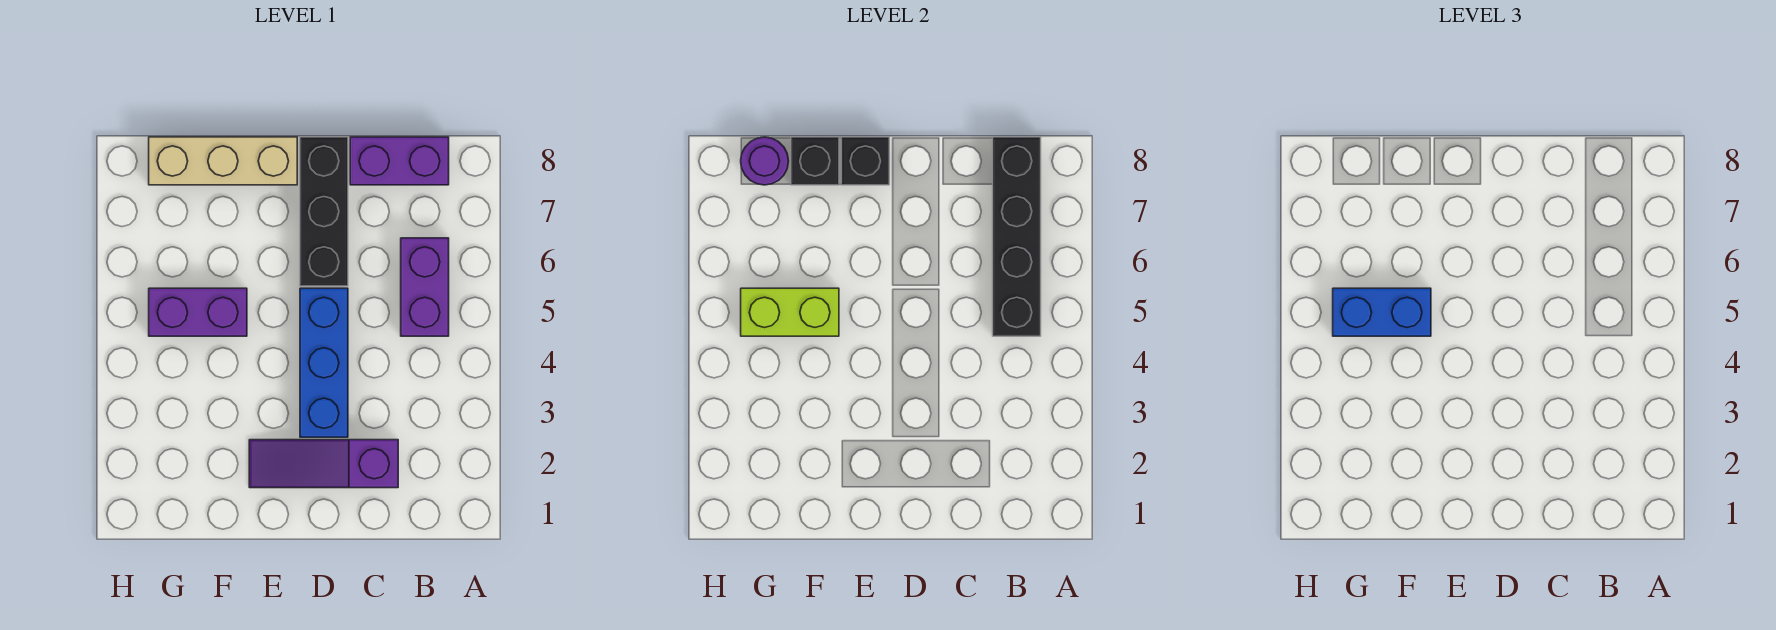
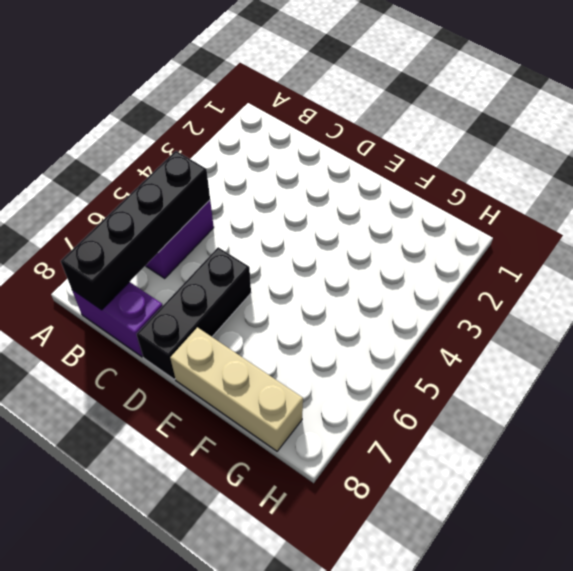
none -> purple 1x3 slope [249,440,398,488]
none -> blue 1x3 brick [300,288,348,437]
none -> purple 1x2 brick [149,288,247,336]

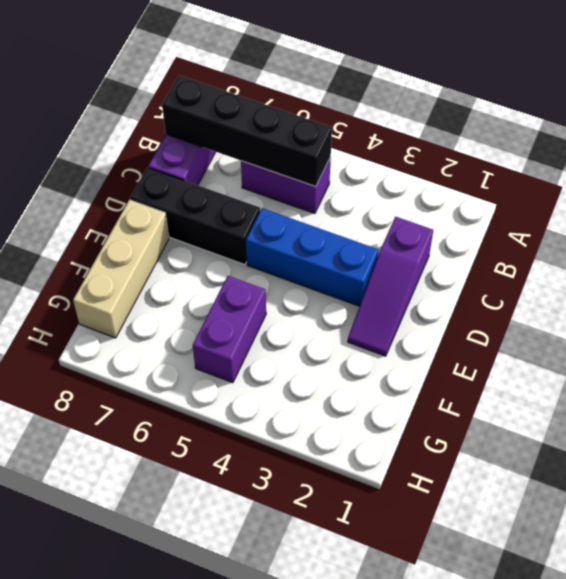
none -> black 1x1 brick [841,137,889,185]
none -> lime 1x2 brick [741,288,839,336]
none -> black 1x1 brick [791,137,839,185]

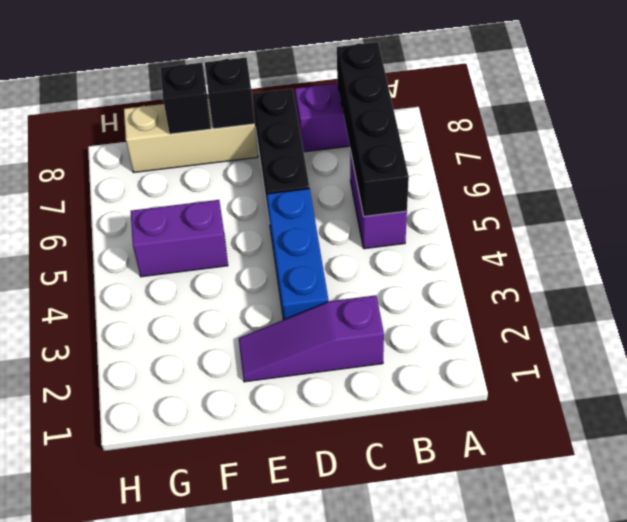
none -> lime 1x2 brick [741,288,839,336]
none -> purple 1x1 round brick [741,137,788,185]
none -> blue 1x2 brick [1333,288,1431,336]

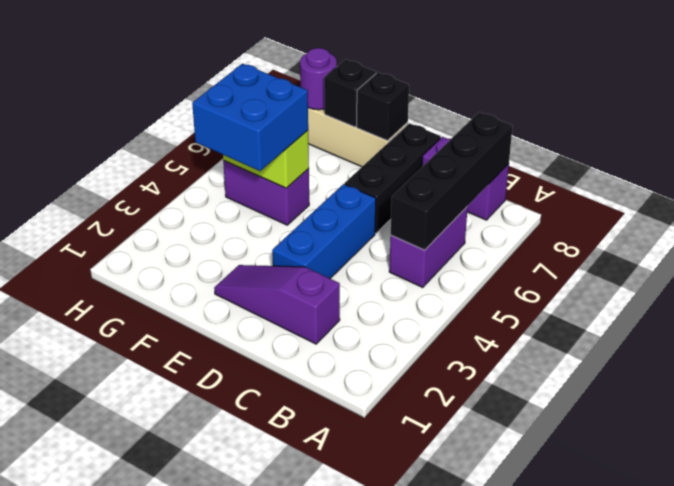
blue 2x2 brick [192,64,308,171] -> blue 1x2 brick [1333,288,1431,336]

